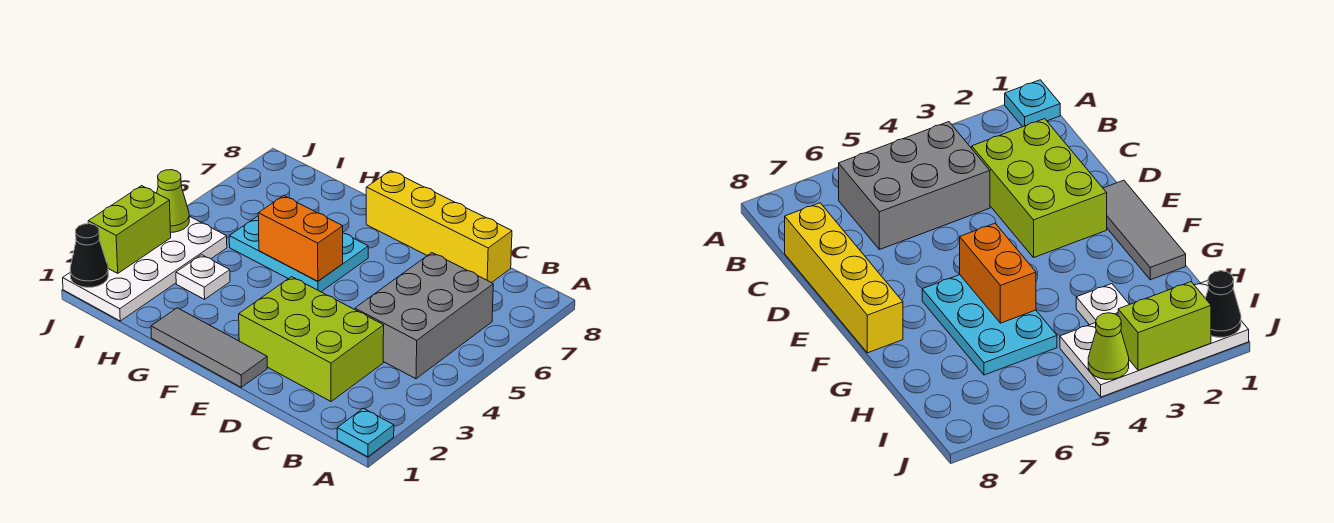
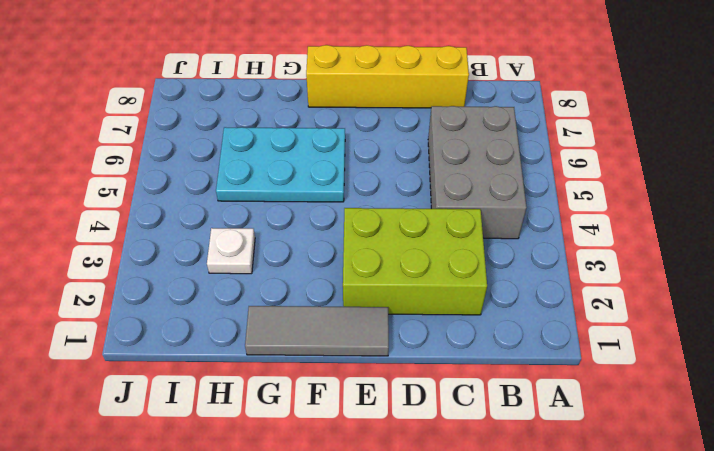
none -> cyan 1x1 plate [337,408,394,457]
none -> white 2x4 plate [63,216,227,321]
none -> orange 1x2 brick [258,196,343,281]

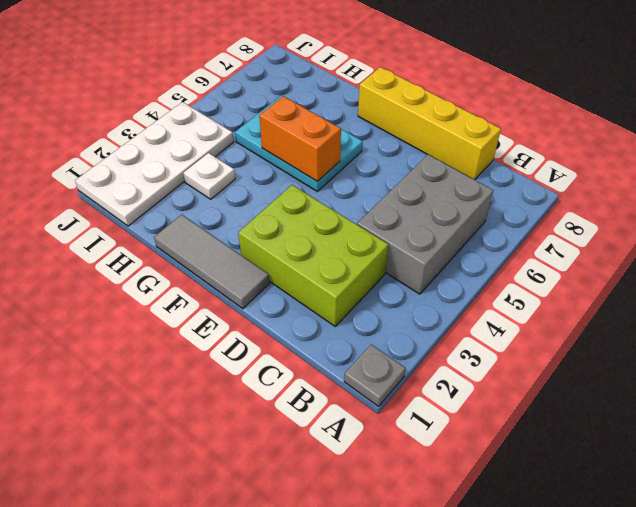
grey 1x1 plate [344,345,406,406] -> cyan 1x1 plate [337,408,394,457]
none -> black 1x1 cone [70,224,108,287]
none -> lime 1x2 brick [88,186,171,273]
none -> lime 1x1 cone [157,170,189,232]

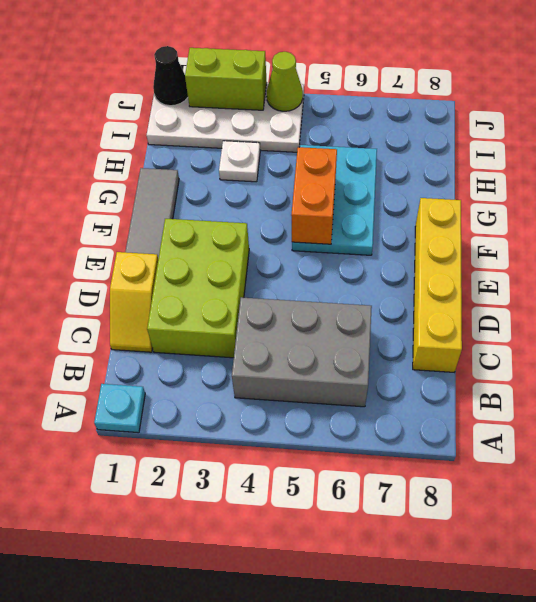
yellow 1x2 slope [110,252,158,352] -> none

